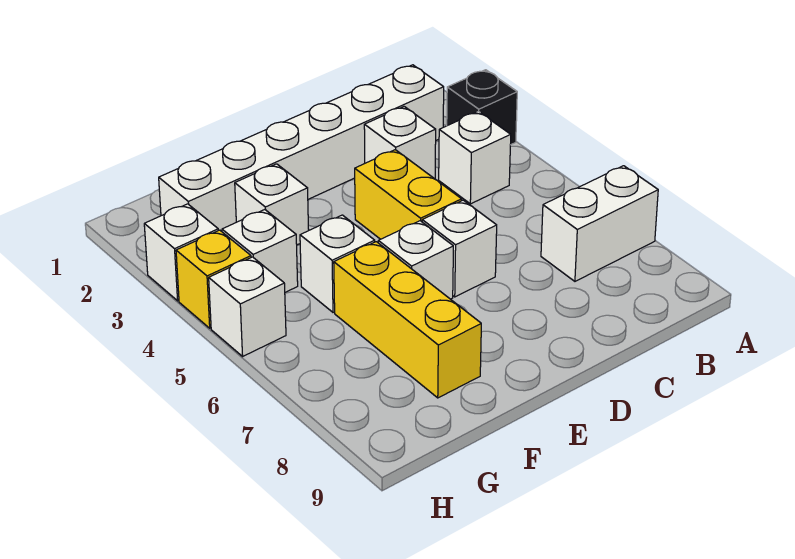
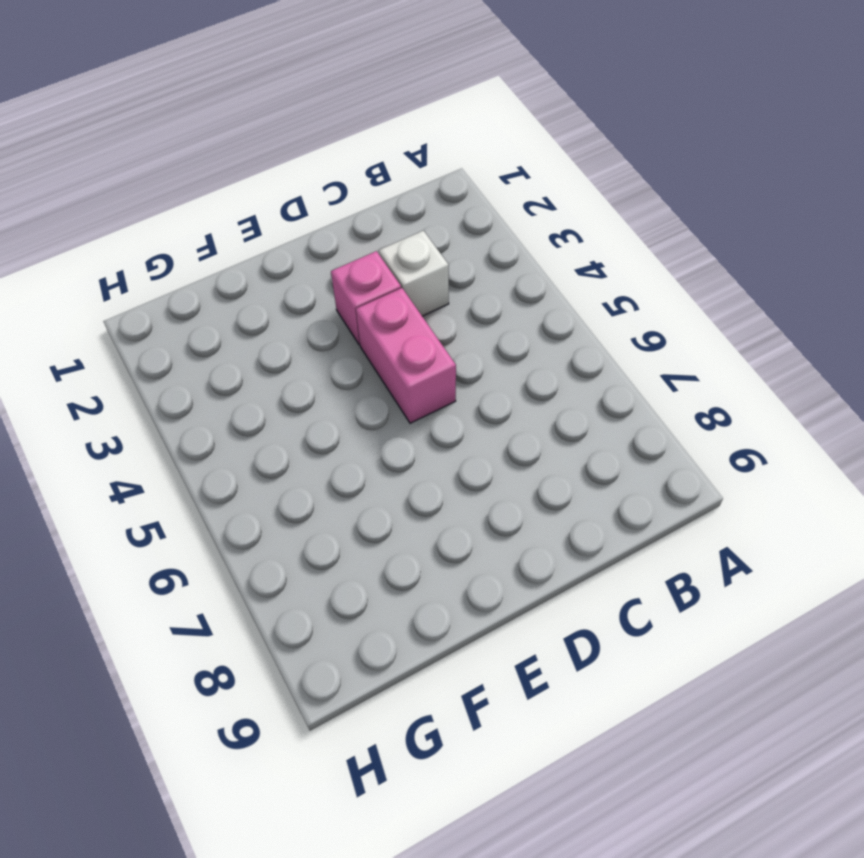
pink 1x1 brick [331,251,401,345] -> none
pink 1x2 brick [356,288,456,423] -> yellow 1x2 brick [355,150,462,239]
none -> black 1x1 brick [447,70,517,145]
none -> white 1x2 brick [541,166,658,281]
none -> white 1x6 brick [159,65,444,231]

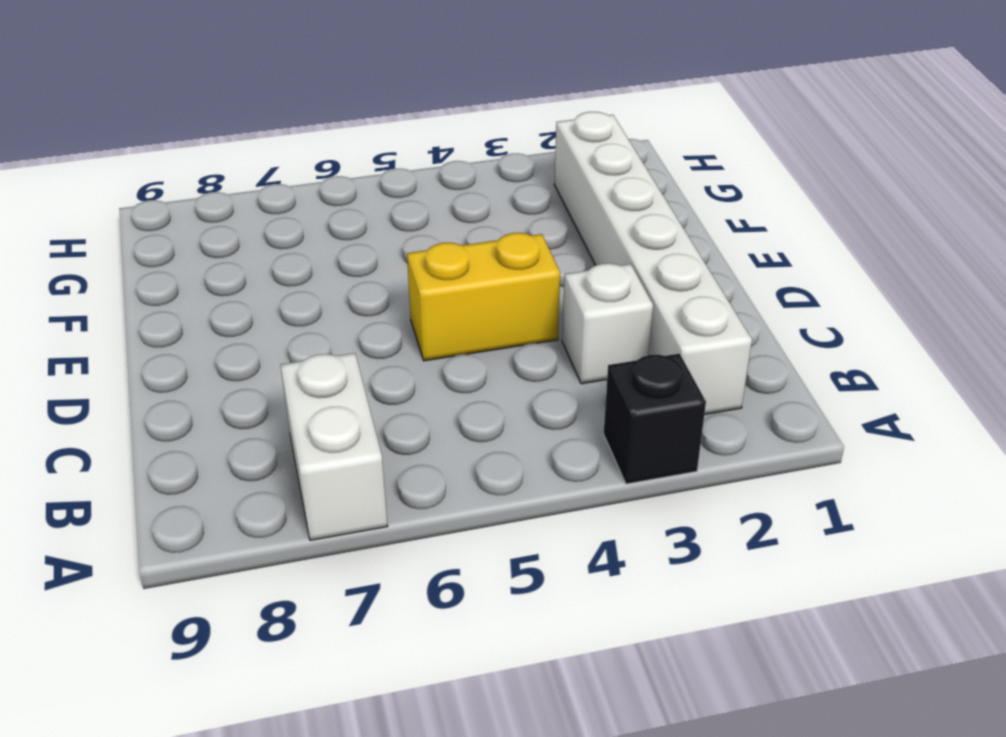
none -> white 1x1 brick [439,111,511,204]
none -> white 1x1 brick [422,200,497,297]
none -> white 1x1 brick [378,221,453,299]

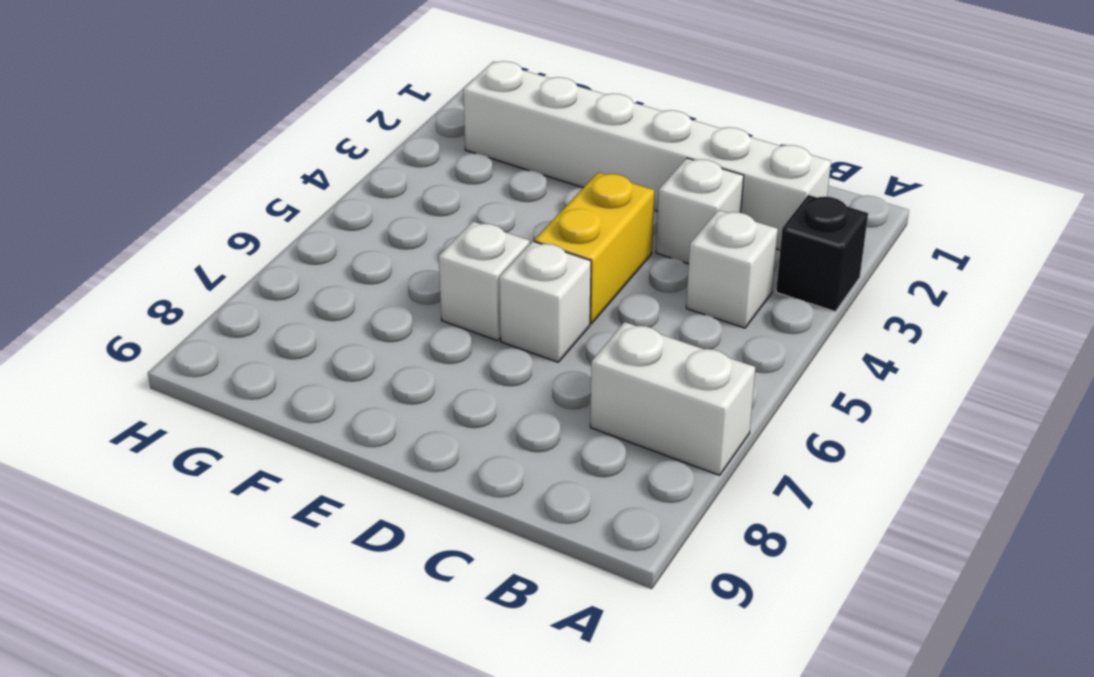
none -> white 1x1 brick [235,164,309,245]
none -> white 1x1 brick [300,215,375,312]
none -> yellow 1x3 brick [334,242,481,398]

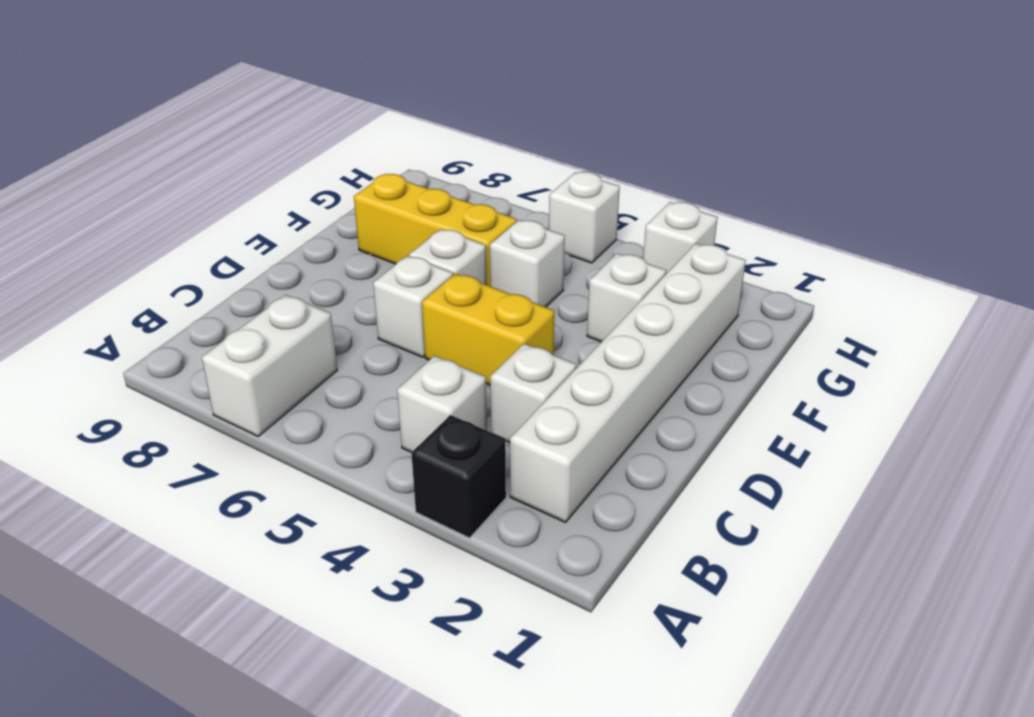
none -> white 1x1 brick [222,210,298,292]
none -> yellow 1x1 brick [176,230,251,328]

